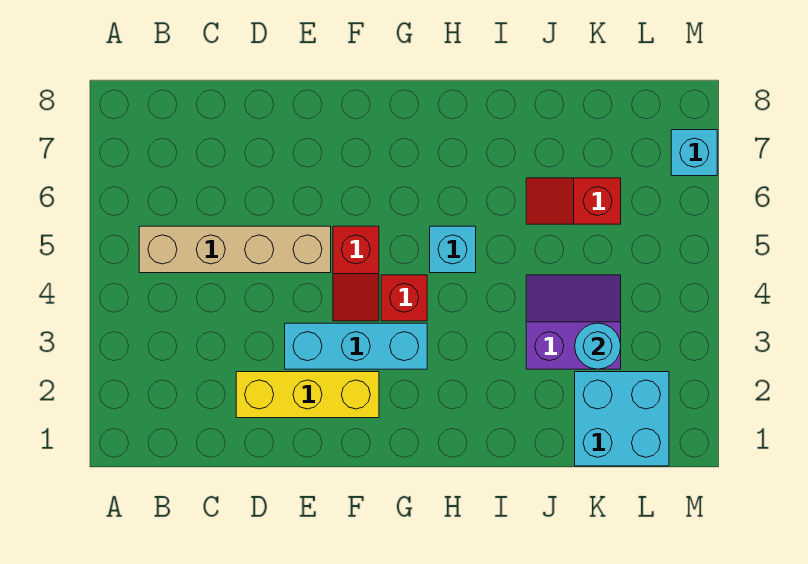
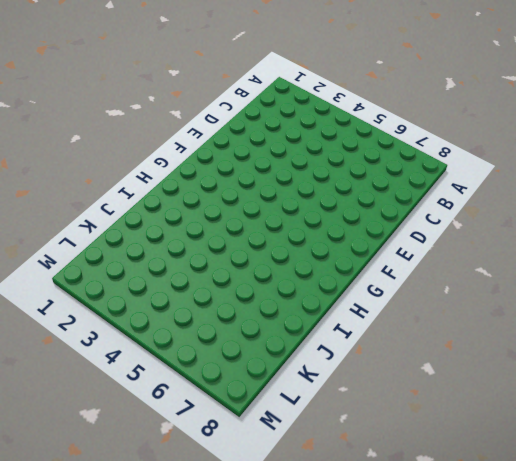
none -> tan 1x4 brick [139,226,331,273]
none -> yellow 1x3 brick [236,372,379,418]

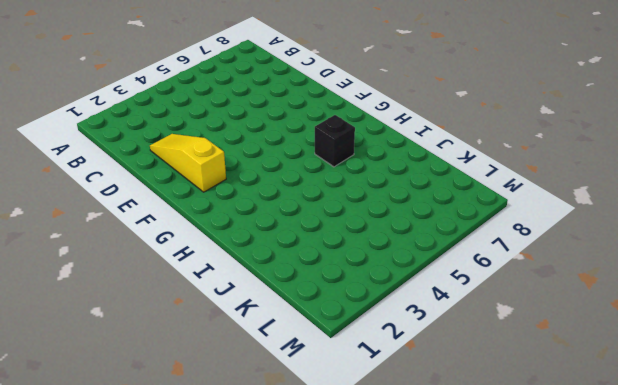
yellow 1x3 slope [150,134,226,192] -> yellow 1x3 brick [236,372,379,418]
black 1x1 brick [315,115,355,167] -> none
none -> tan 1x4 brick [139,226,331,273]
none -> cyan 1x3 brick [285,323,427,369]

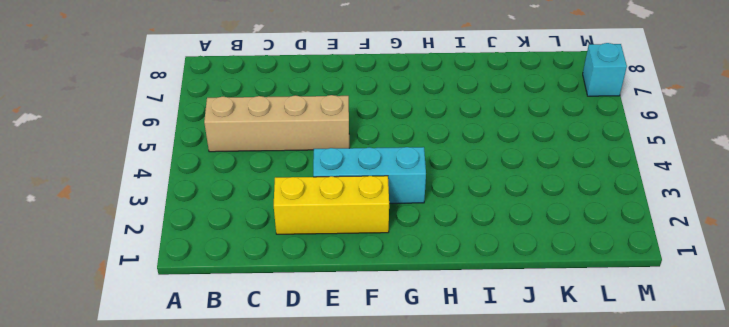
none -> red 1x2 slope [333,226,379,321]
none -> red 1x1 brick [381,275,427,321]

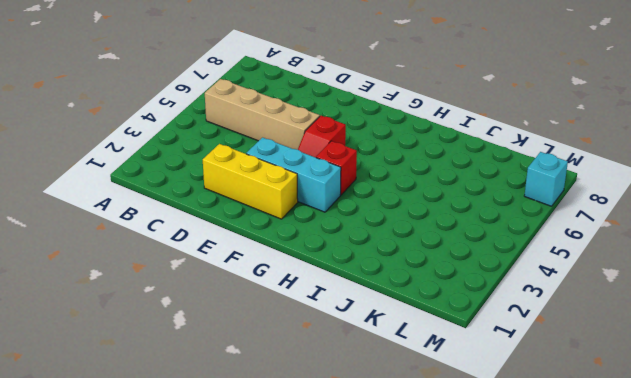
none -> cyan 1x1 brick [430,226,476,273]
none -> purple 2x2 slope [526,275,621,369]

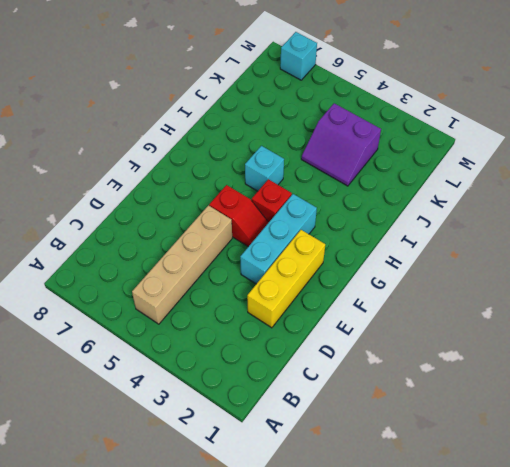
purple 2x2 slope [301,103,381,186] -> purple 2x2 slope turned to [526,275,621,369]
none -> red 1x2 slope [526,178,621,224]
none -> cyan 2x2 brick [575,372,669,466]

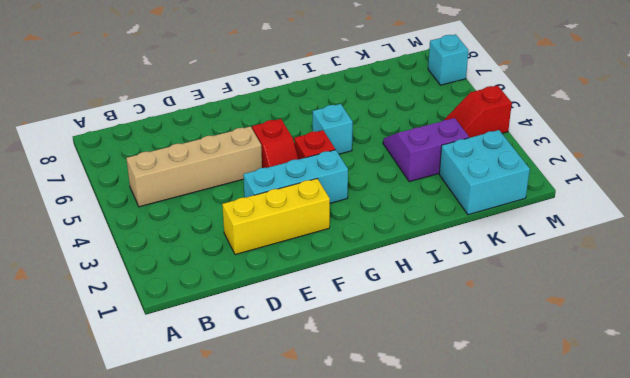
red 1x2 slope [444,85,512,138] -> red 1x2 slope moved to [526,178,621,224]
none -> cyan 1x1 round brick [575,323,621,369]

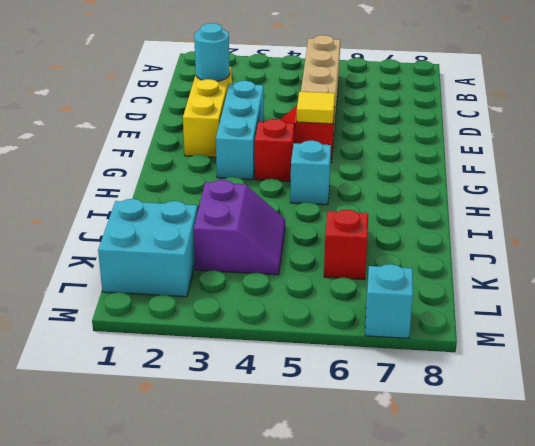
cyan 1x1 round brick [194,23,230,81] -> cyan 1x1 round brick moved to [575,323,621,369]
yellow 1x1 tile [297,92,335,124] -> none

